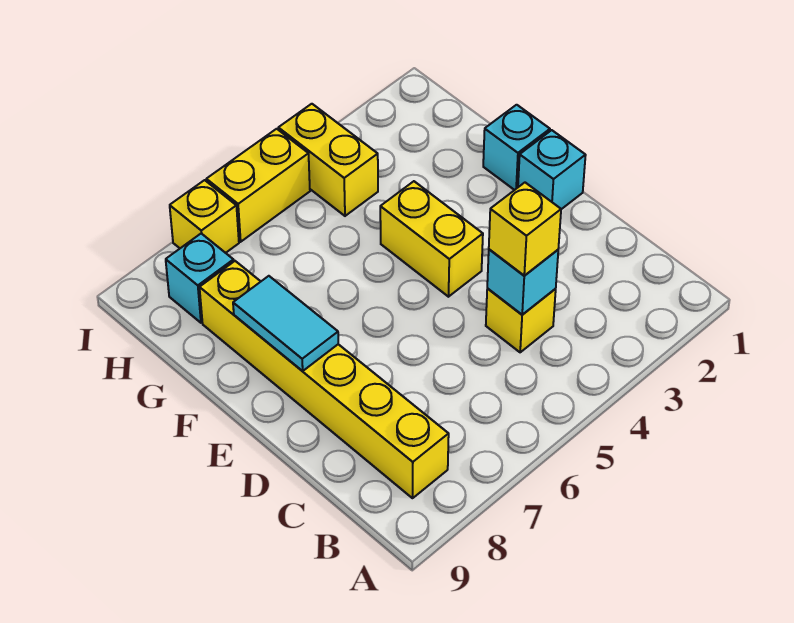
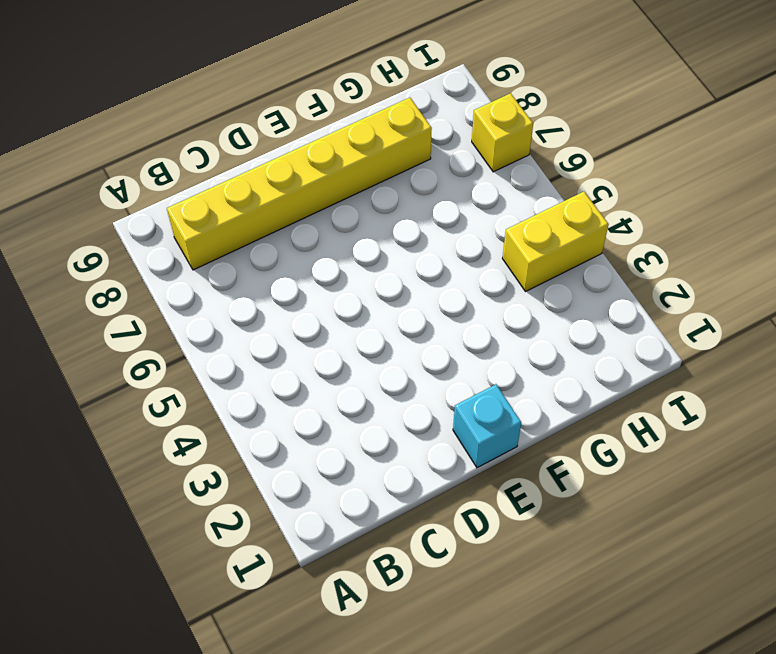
none -> yellow 1x1 brick [486,288,556,352]
none -> yellow 1x2 brick [380,181,483,297]
none -> cyan 1x1 brick [483,105,550,190]

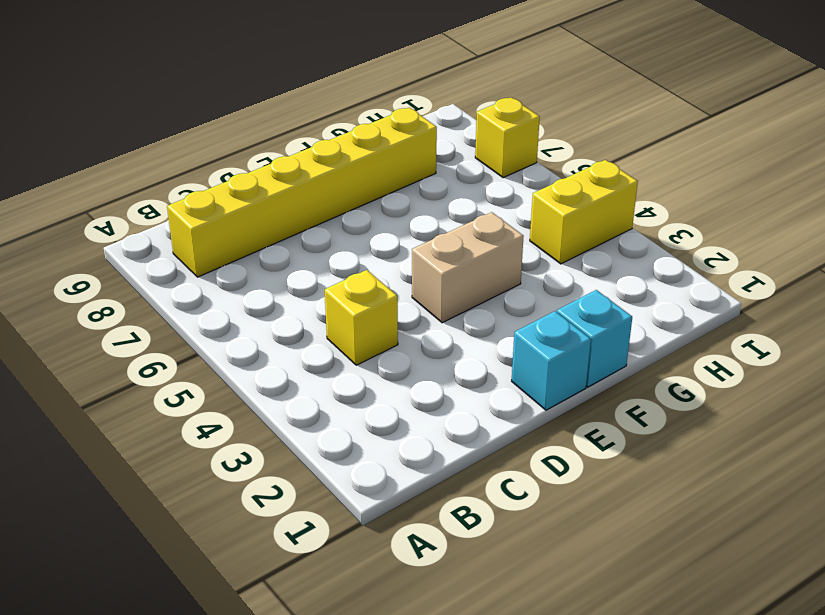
tan 1x2 brick [412,212,524,323] -> yellow 1x2 brick [380,181,483,297]
none -> cyan 1x1 brick [166,233,234,323]
none -> yellow 1x2 brick [206,129,310,242]
none -> cyan 1x1 brick [487,249,558,315]

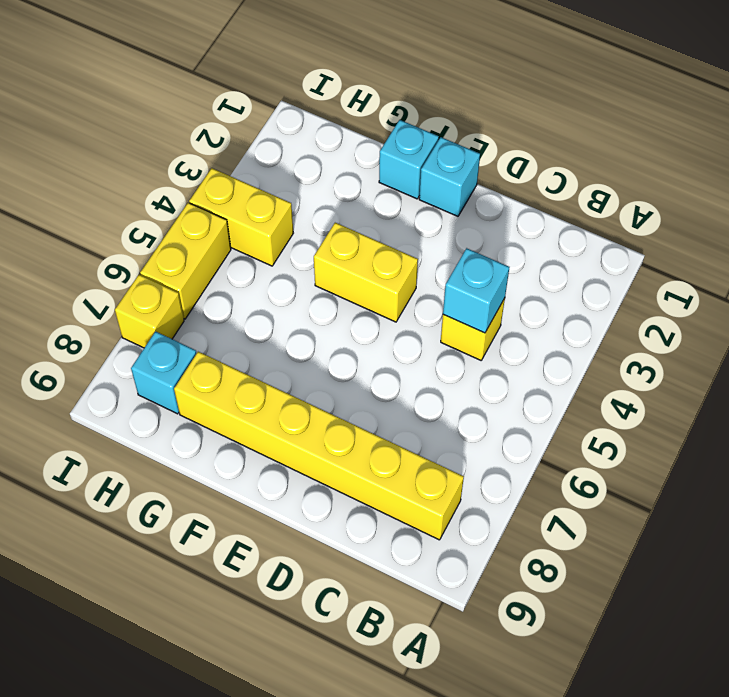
none -> cyan 1x2 tile [233,276,338,371]
none -> yellow 1x1 brick [489,183,561,275]

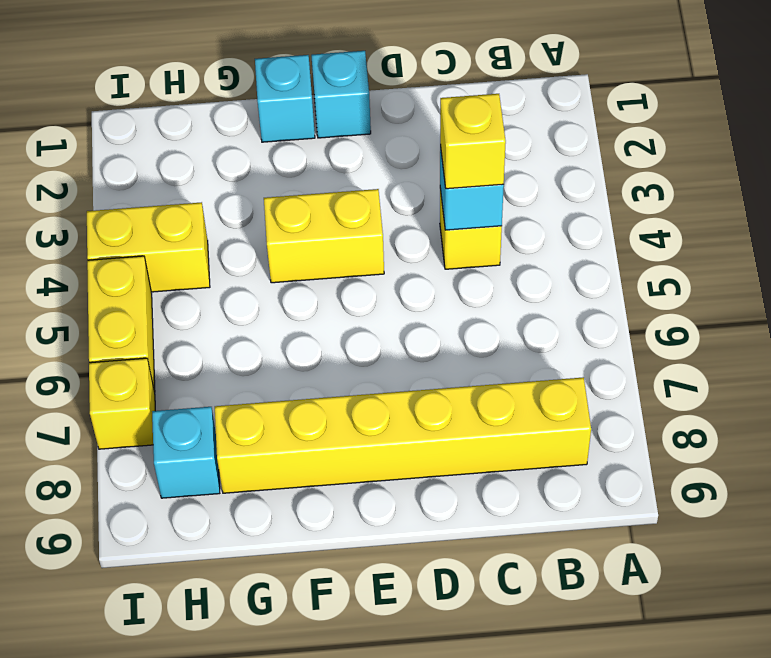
none -> cyan 1x2 tile [233,276,338,371]

